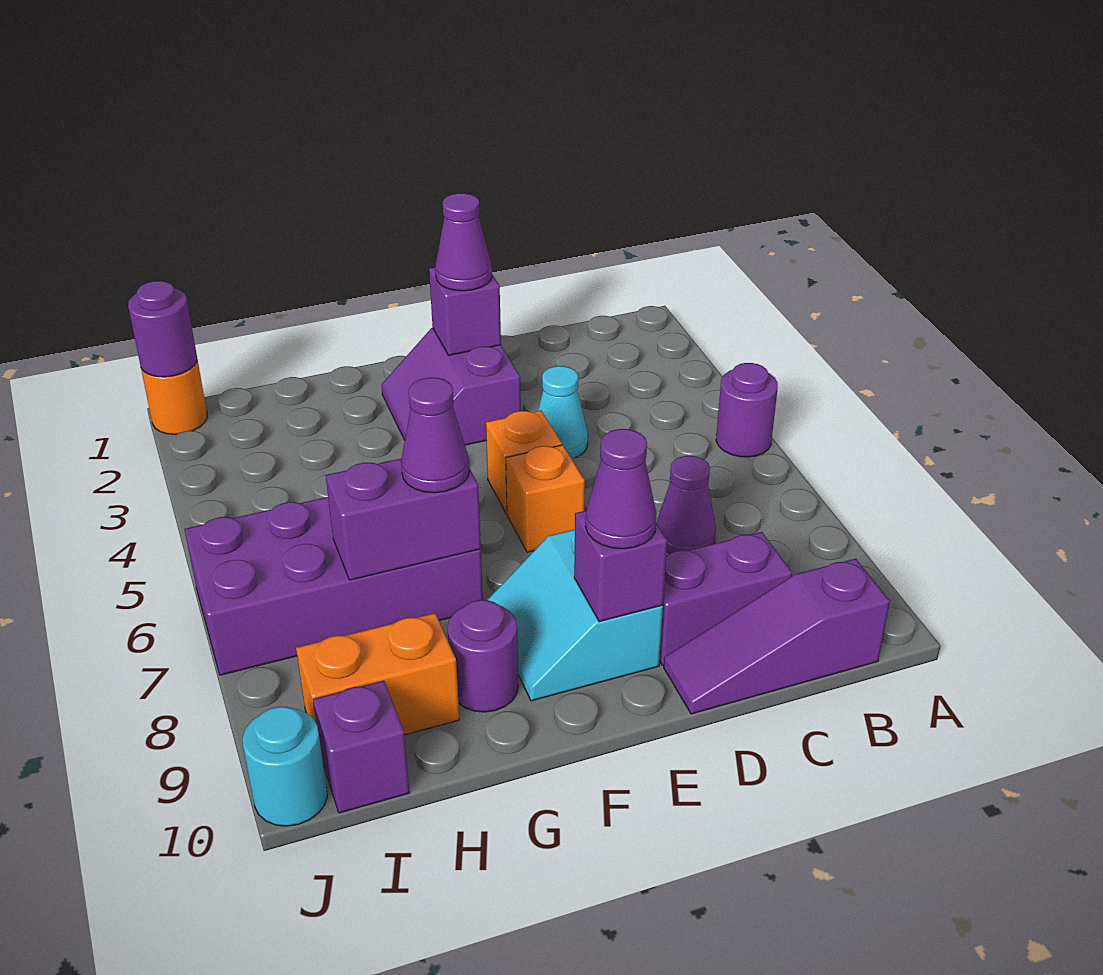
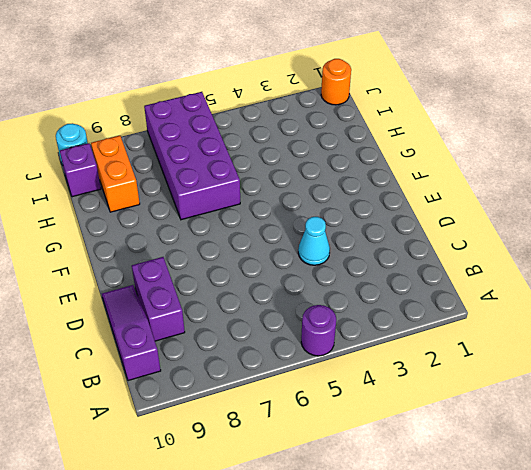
none -> purple 1x1 cone [656,456,716,553]
none -> purple 2x2 slope [382,328,521,445]
none -> orange 1x1 brick [486,410,562,514]

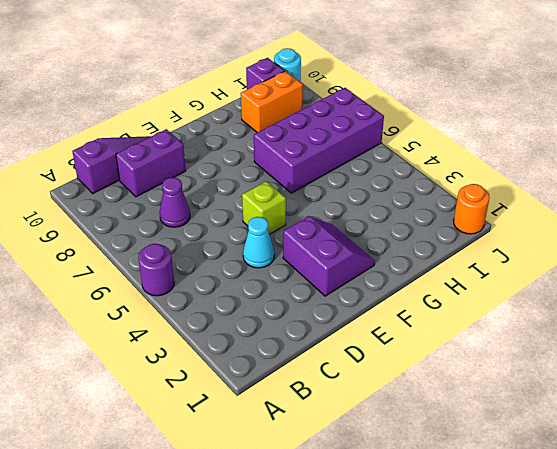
lime 1x1 brick [242,181,286,234] -> orange 1x1 brick [486,410,562,514]
none -> orange 1x1 brick [506,445,585,552]
none -> cyan 2x2 slope [487,530,663,701]
none -> purple 1x1 round brick [447,600,518,712]

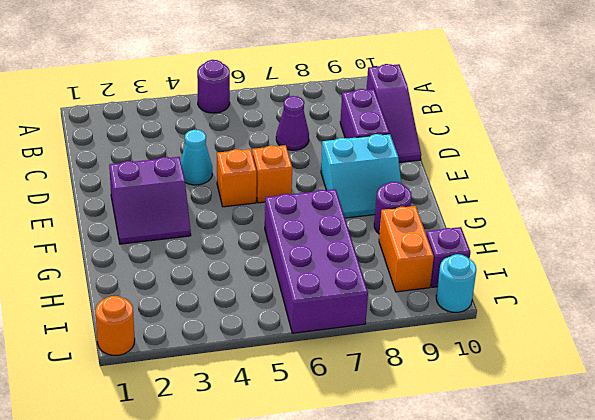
none -> purple 1x1 brick [429,267,501,355]
none -> purple 1x1 brick [574,511,667,622]
none -> purple 1x2 brick [326,459,481,580]

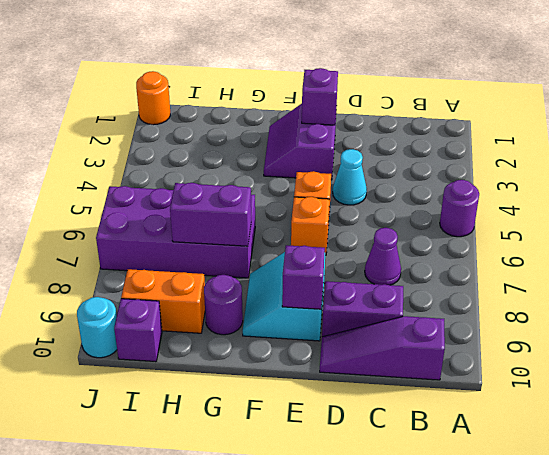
none -> purple 1x1 round brick [128,281,197,377]
none -> purple 1x1 cone [435,193,492,291]
none -> purple 1x1 cone [585,429,657,549]

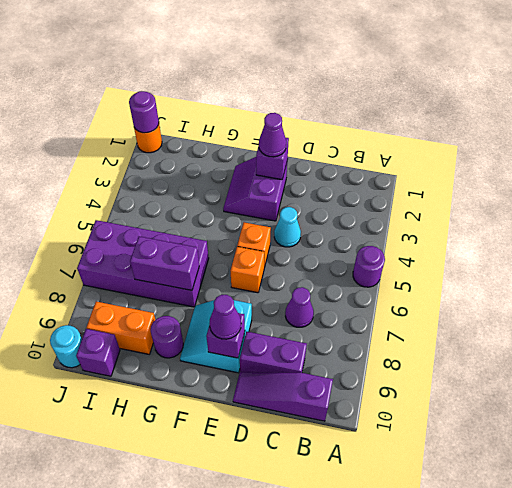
none -> purple 1x1 cone [401,378,470,493]

